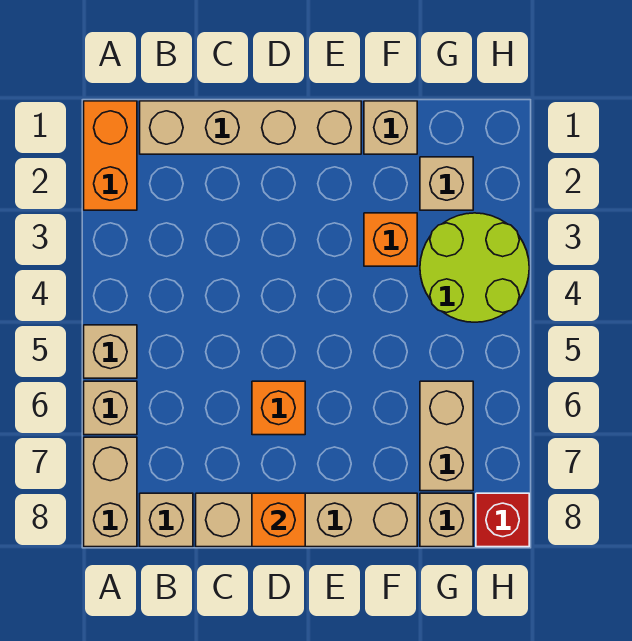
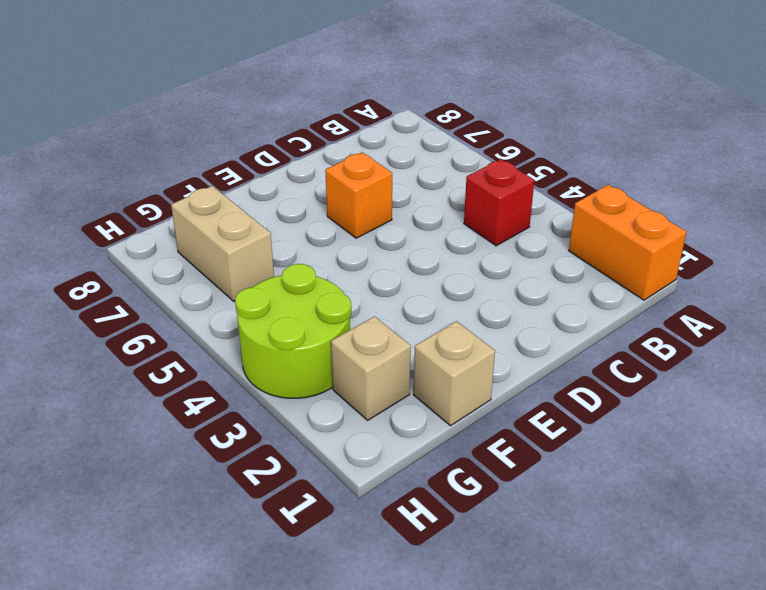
red 1x1 brick [464,159,534,246] -> red 1x1 brick moved to [476,493,529,547]
none -> tan 1x1 brick [84,325,137,378]
none -> tan 1x1 brick [84,381,137,435]
none -> tan 1x2 brick [84,437,137,547]

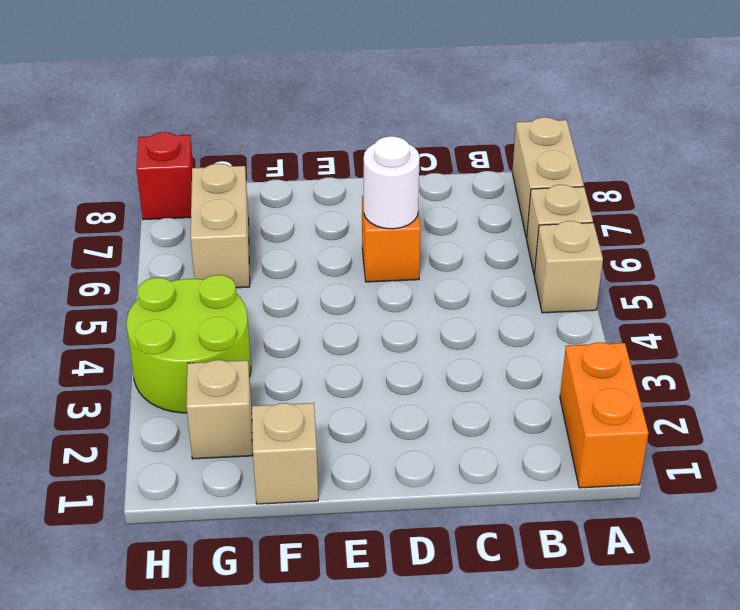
white 1x1 round brick [364,136,420,229] -> none
none -> tan 1x4 brick [140,101,361,154]
none -> tan 1x1 brick [140,493,193,547]
none -> tan 1x4 brick [196,493,417,547]

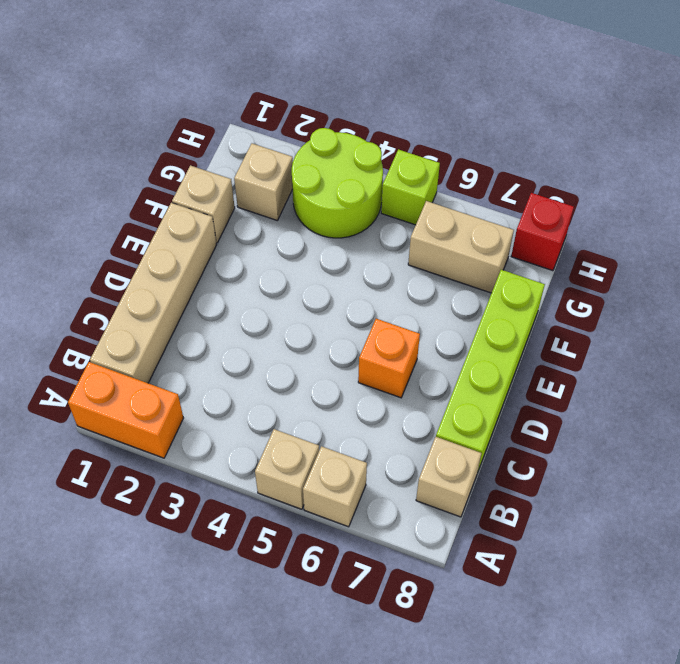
lime 1x4 brick [436,270,545,473] -> tan 1x4 brick [196,493,417,547]
lime 1x1 brick [381,149,440,225] -> none
none -> tan 1x2 brick [84,437,137,547]
none -> orange 1x1 brick [364,213,417,266]
none -> tan 1x1 brick [420,493,473,547]

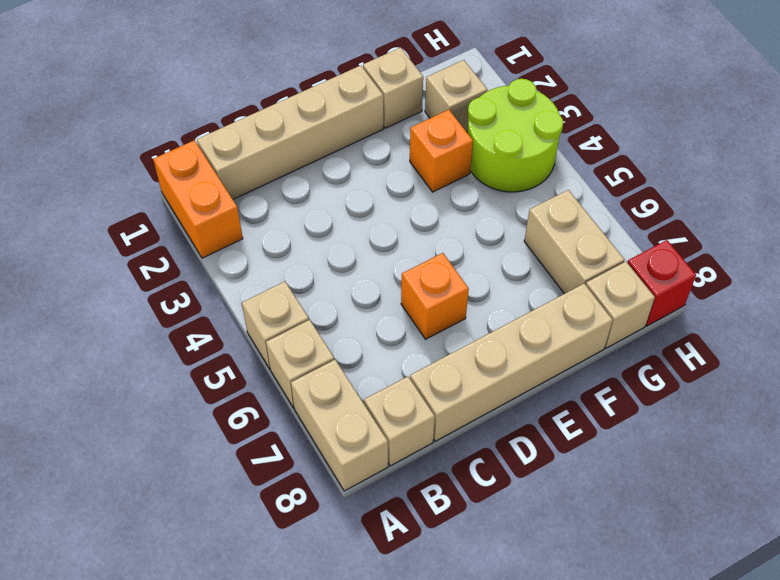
none -> orange 1x1 brick [252,493,305,547]

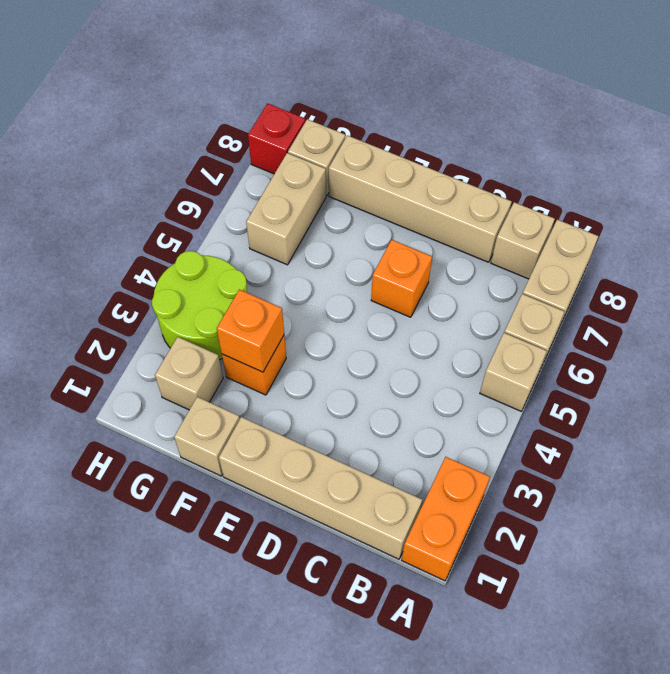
orange 1x1 brick [217,290,284,372] -> orange 1x1 brick moved to [252,493,305,547]

